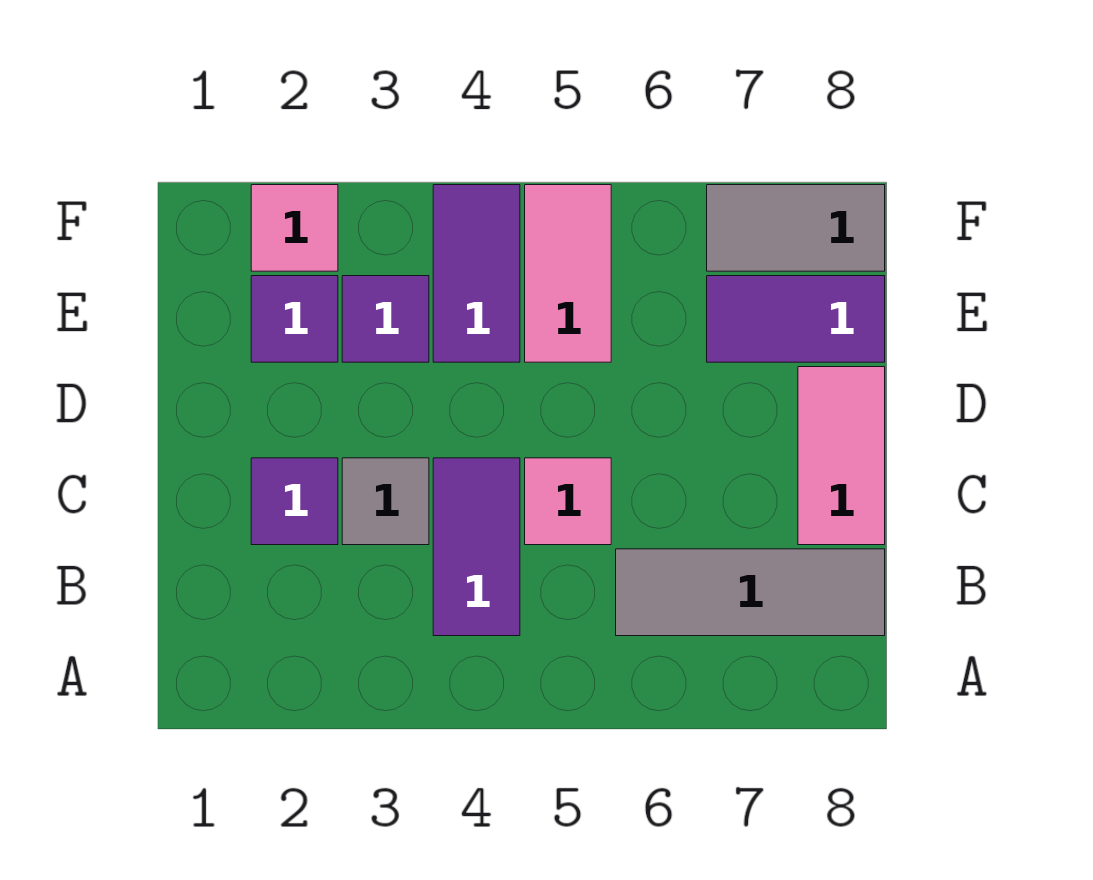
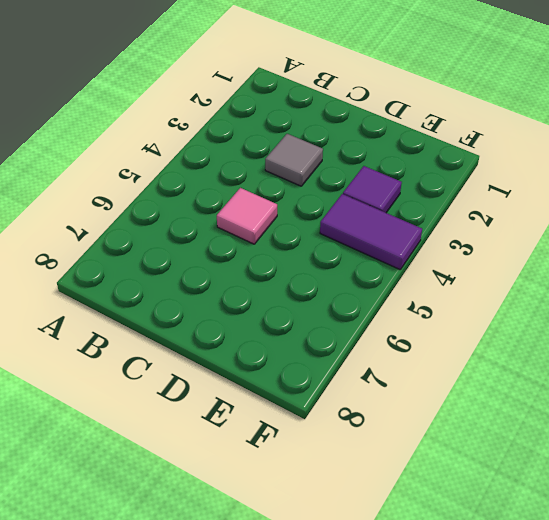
none -> purple 1x2 tile [433,458,520,636]
none -> grey 1x3 tile [616,549,885,636]
none -> purple 1x1 tile [251,458,338,545]

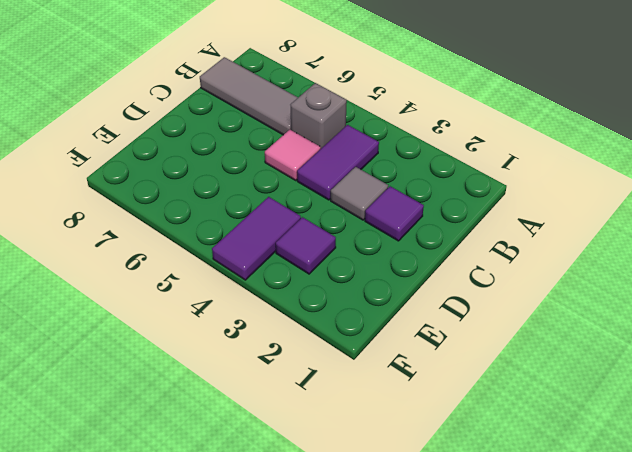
grey 1x1 brick [290,83,347,148] -> none
none -> pink 1x2 tile [798,367,885,545]
none -> purple 1x1 tile [251,276,338,362]
none -> pink 1x2 tile [525,185,611,362]

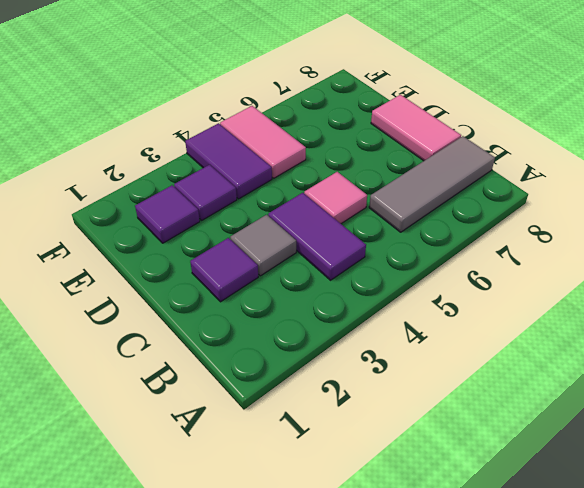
none -> purple 1x2 tile [707,276,885,362]
none -> pink 1x1 tile [251,185,338,271]
none -> grey 1x2 tile [707,185,885,271]

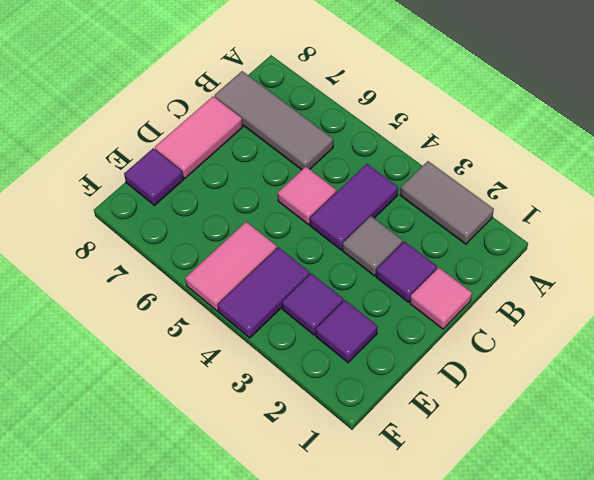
grey 1x2 tile [400,161,494,244] -> grey 1x2 tile moved to [707,185,885,271]
pink 1x1 tile [410,268,472,329] -> pink 1x1 tile moved to [251,185,338,271]
purple 1x1 tile [124,148,184,205] -> purple 1x2 tile [707,276,885,362]

